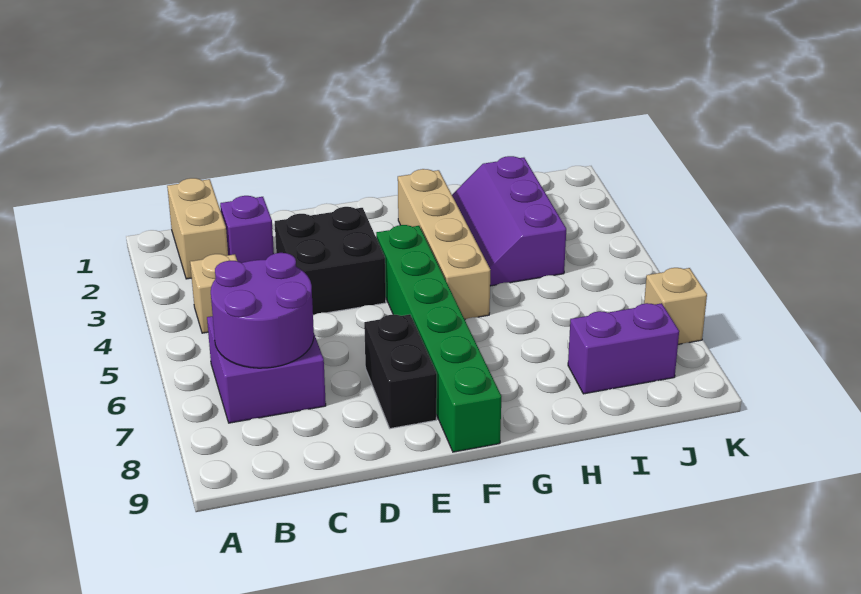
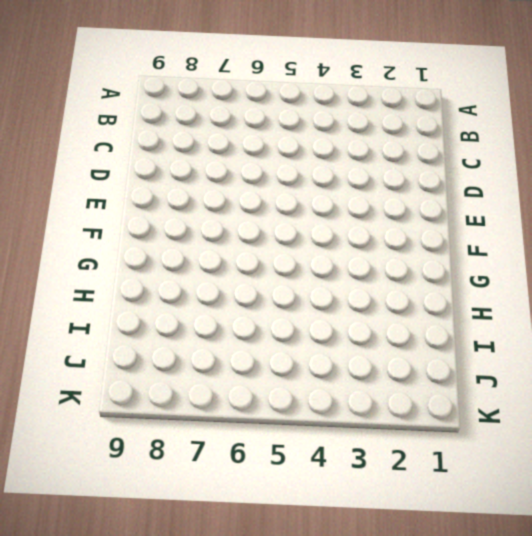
none -> tan 1x2 brick [167,178,228,279]
none -> tan 1x1 brick [190,254,237,333]
none -> purple 2x2 brick [207,316,326,423]

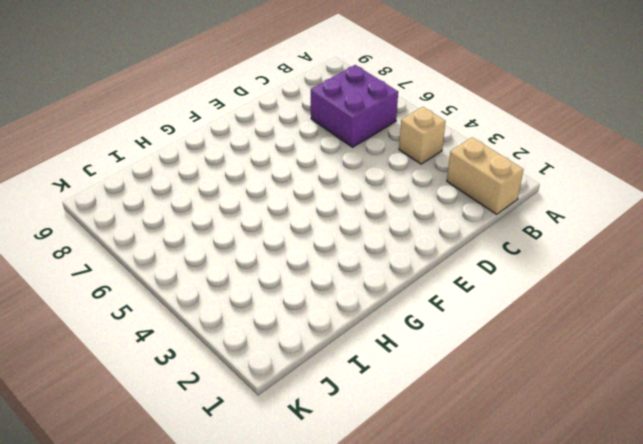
none -> purple 1x1 brick [220,196,274,263]
none -> black 2x2 brick [275,207,386,315]
none -> black 1x2 brick [364,314,437,429]

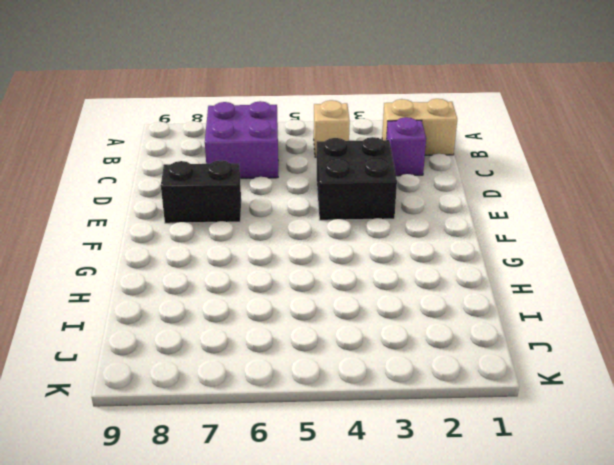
none -> green 1x6 brick [376,225,501,452]
none -> tan 1x4 brick [398,169,490,319]
none -> purple 2x3 slope [452,156,566,286]

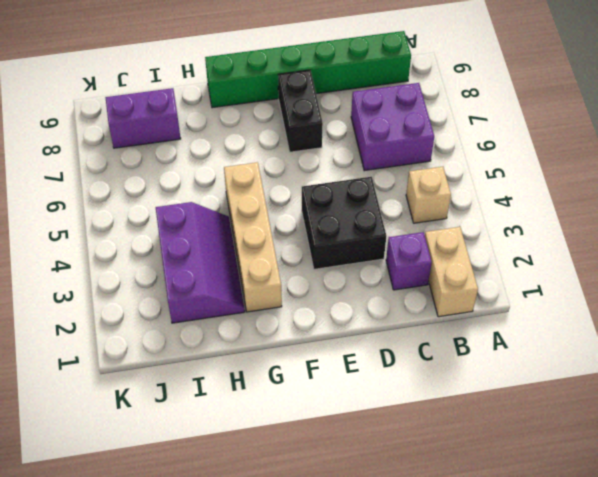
green 1x6 brick [205,31,411,108] -> green 1x6 brick turned to [376,225,501,452]
none -> tan 1x1 brick [644,268,707,344]
none -> purple 2x2 round brick [211,253,314,368]

